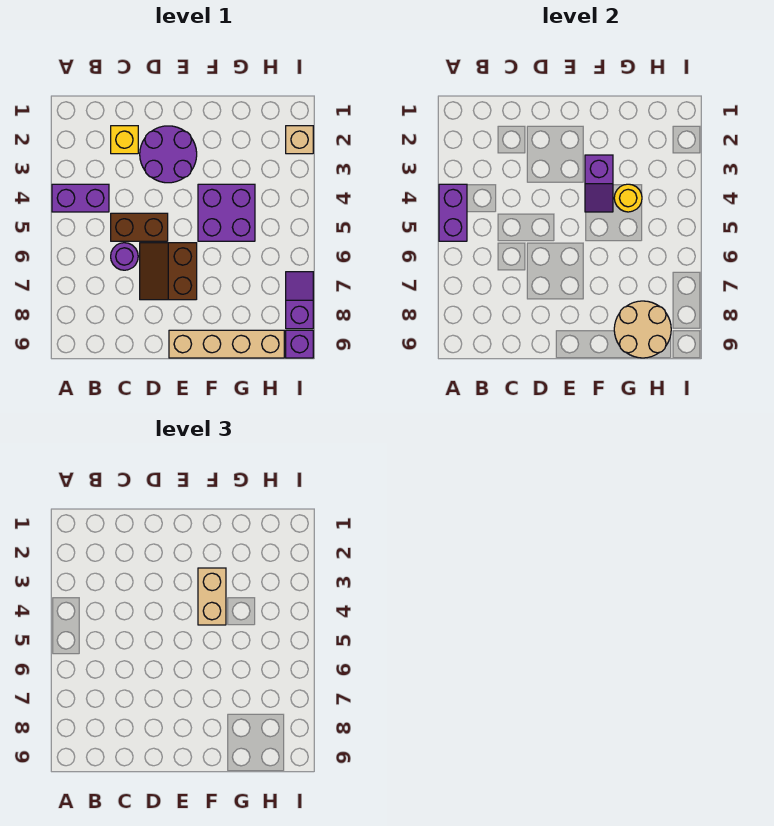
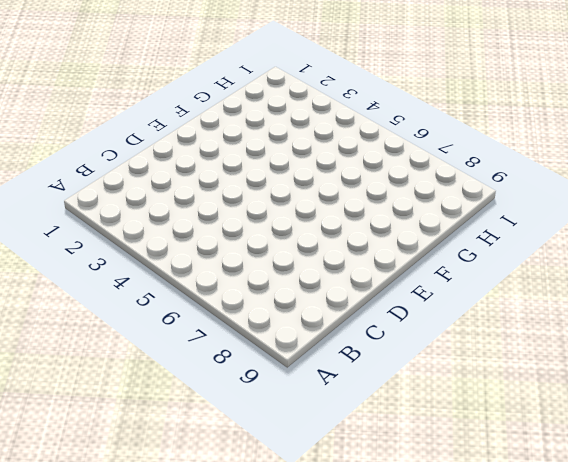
none -> purple 1x2 brick [52,184,109,212]
none -> yellow 1x1 brick [111,126,138,154]
none -> brown 1x2 brick [111,213,168,241]

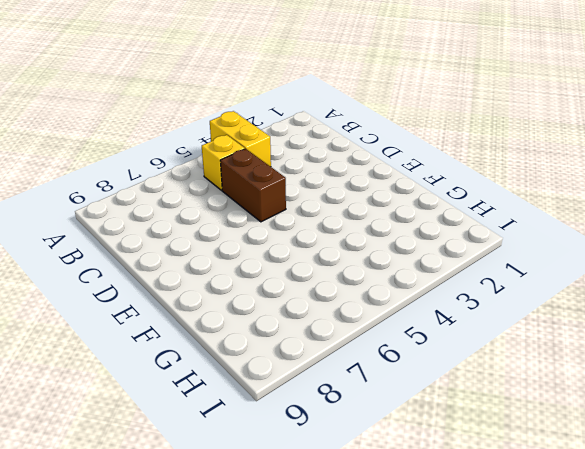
yellow 1x2 brick [210,111,271,167] -> purple 1x2 brick [52,184,109,212]
yellow 1x1 brick [202,135,245,190] -> yellow 1x1 brick moved to [111,126,138,154]
none -> purple 1x1 round brick [111,243,138,270]
none -> purple 2x2 round brick [140,126,197,183]
none -> brown 2x2 slope [140,243,197,300]

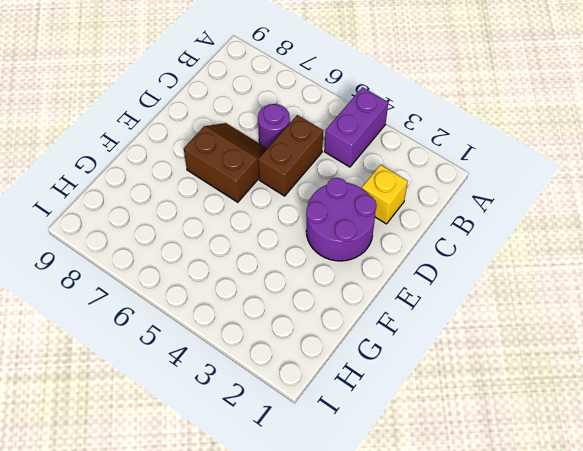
none -> tan 1x4 brick [169,330,284,358]
none -> purple 2x2 brick [198,184,255,241]
none -> tan 1x1 brick [286,126,313,154]

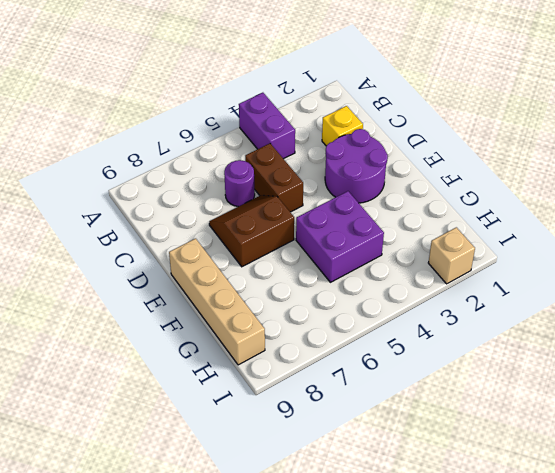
none -> purple 1x2 slope [286,272,313,329]
none -> purple 1x1 brick [286,330,313,358]
none -> purple 1x2 brick [439,184,467,241]

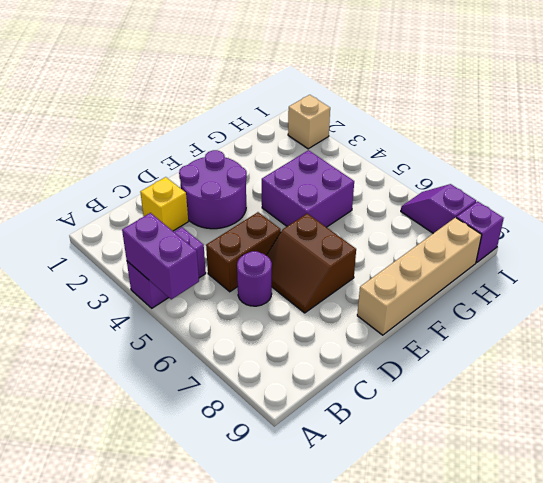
none -> purple 1x2 slope [585,155,613,212]
none -> yellow 1x1 round brick [614,184,642,212]
none -> tan 2x2 round brick [614,301,671,358]

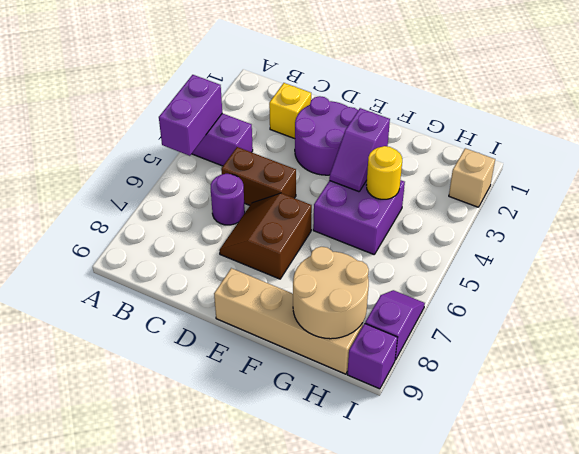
none -> tan 1x2 brick [198,568,226,625]

